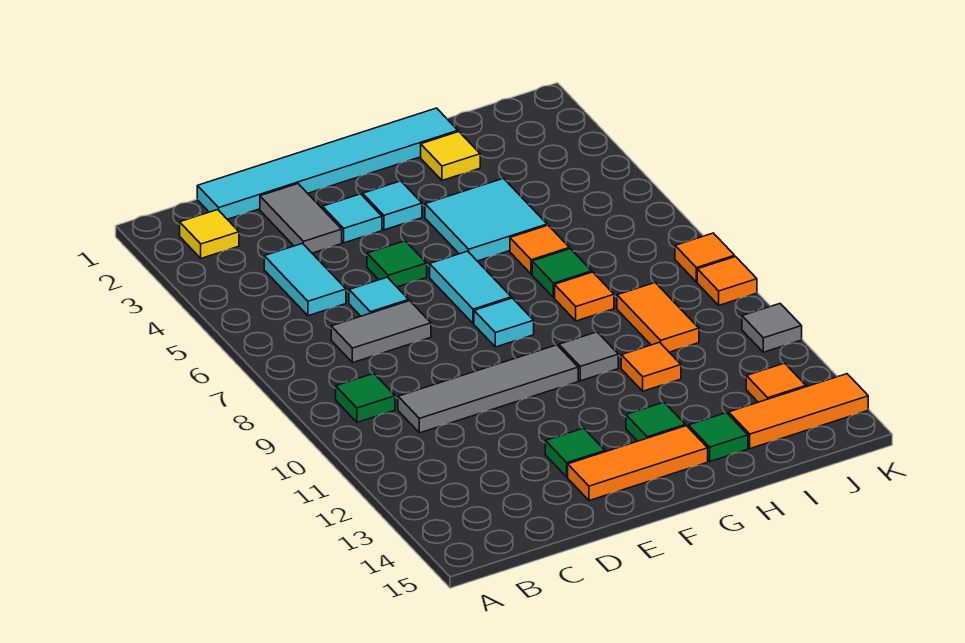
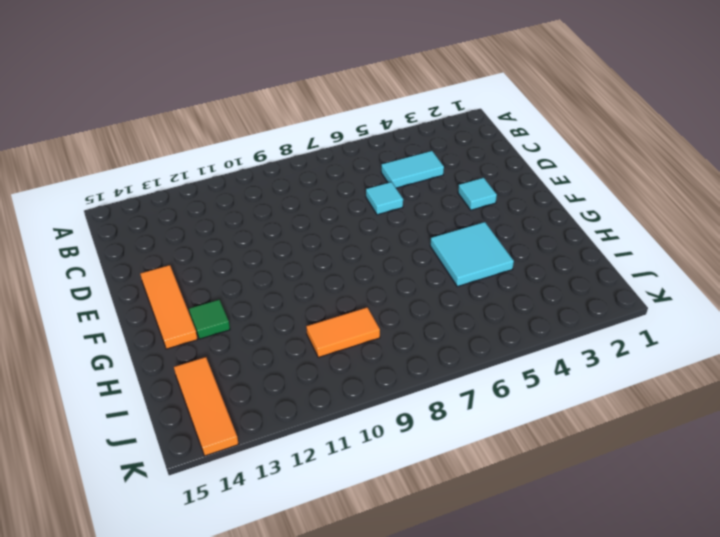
none -> yellow 1x1 tile [180,210,239,258]
none -> green 1x1 tile [336,374,395,422]
none -> cyan 1x6 tile [197,108,458,219]
none -> grey 1x2 tile [331,301,431,363]

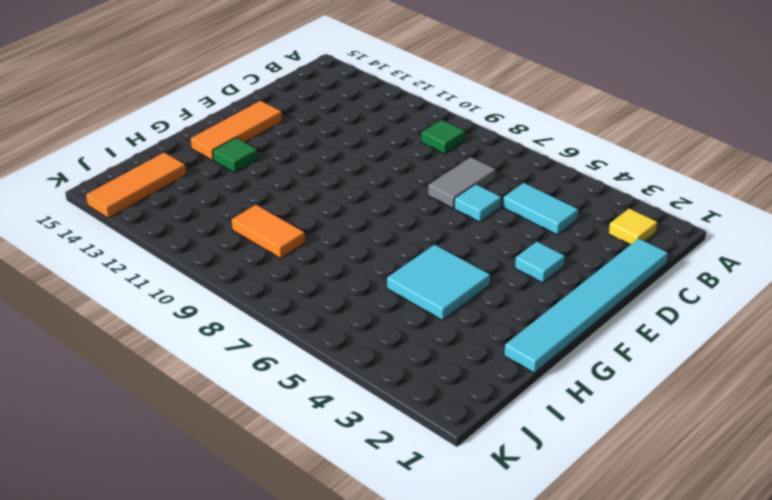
none -> grey 1x4 tile [398,345,578,433]
none -> grey 1x2 tile [260,184,342,253]
none -> green 1x1 tile [367,241,427,287]
none -> green 1x1 tile [545,428,605,477]

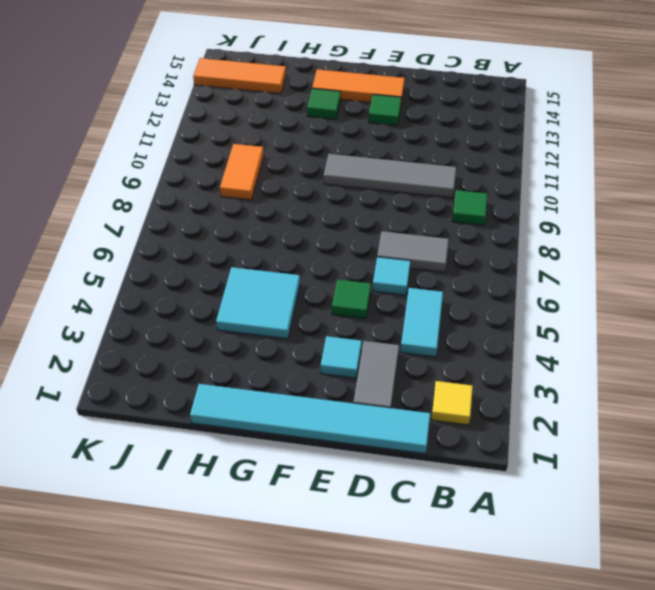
none -> cyan 1x1 tile [363,181,422,230]
none -> cyan 1x2 tile [430,251,511,324]
none -> cyan 1x1 tile [474,298,534,347]
none -> grey 1x1 tile [559,332,618,381]

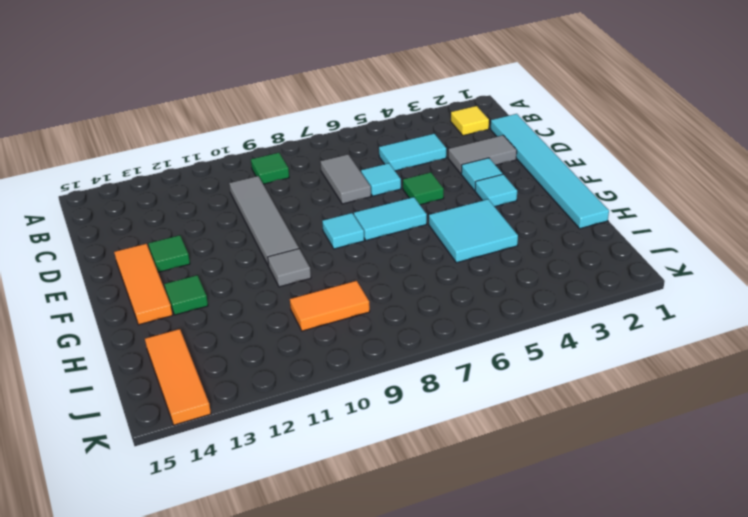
none -> yellow 1x1 tile [421,132,480,180]
none -> orange 1x1 tile [510,225,569,274]
none -> green 1x1 tile [532,249,592,298]
none -> orange 1x1 tile [555,272,614,321]

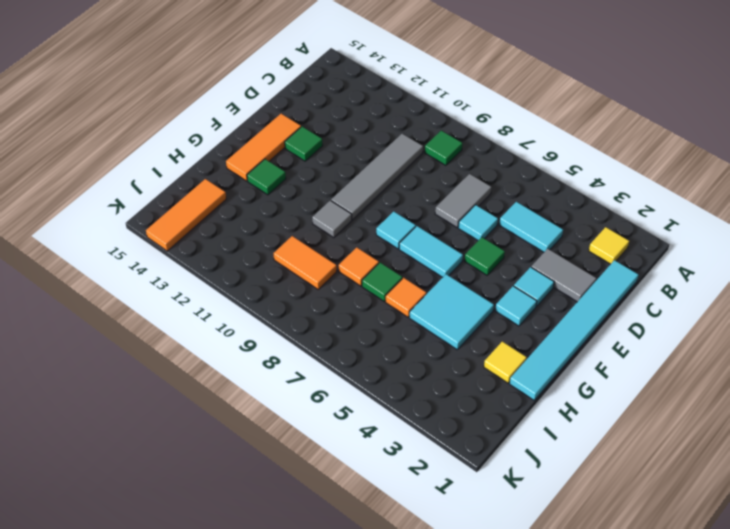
none -> orange 1x1 tile [621,342,681,391]
none -> green 1x1 tile [688,413,748,461]
none -> orange 1x1 tile [746,363,806,402]
none -> orange 1x1 tile [675,233,735,282]

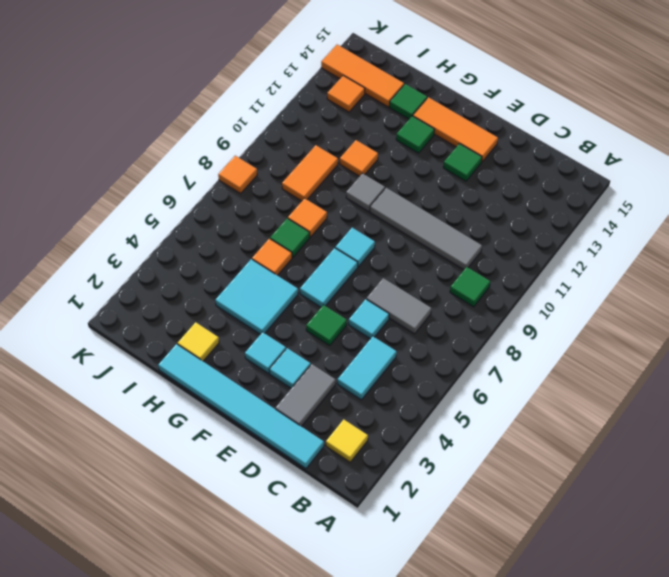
none -> orange 1x1 tile [697,257,757,305]
none -> grey 1x1 tile [742,304,802,352]

